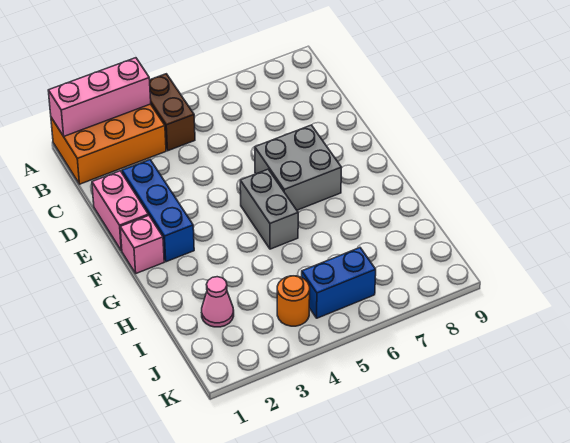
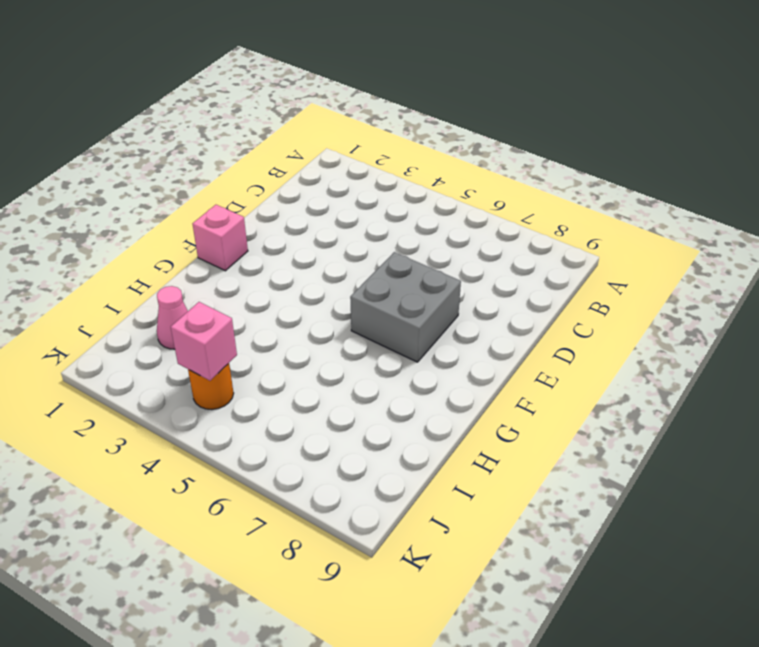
pink 1x1 brick [171,302,237,381] -> none
none -> orange 2x3 brick [51,104,166,184]
none -> brown 1x2 brick [150,74,195,151]

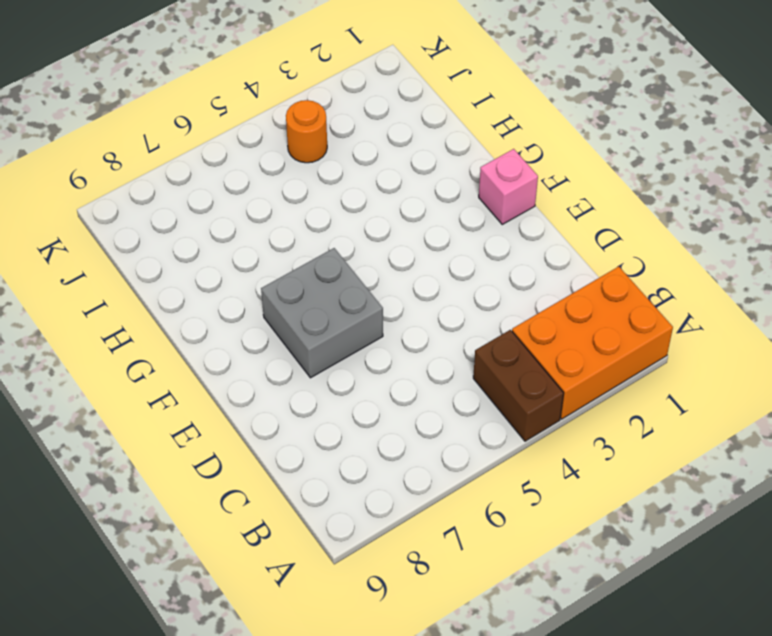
none -> pink 1x2 brick [92,171,149,251]
none -> blue 1x3 brick [122,160,194,262]

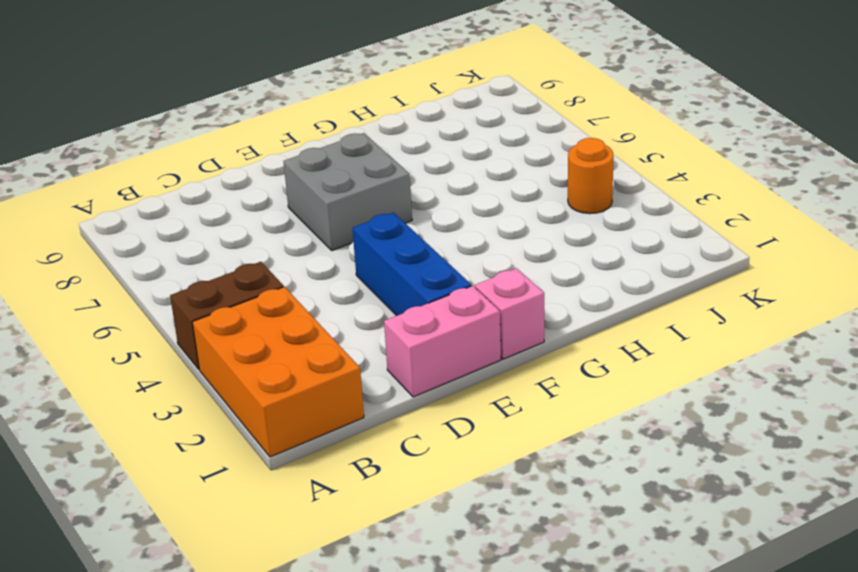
blue 1x3 brick [352,213,471,316] -> blue 1x3 brick turned to [122,160,194,262]
none -> grey 1x2 brick [240,169,298,249]
none -> pink 1x1 cone [202,277,234,327]

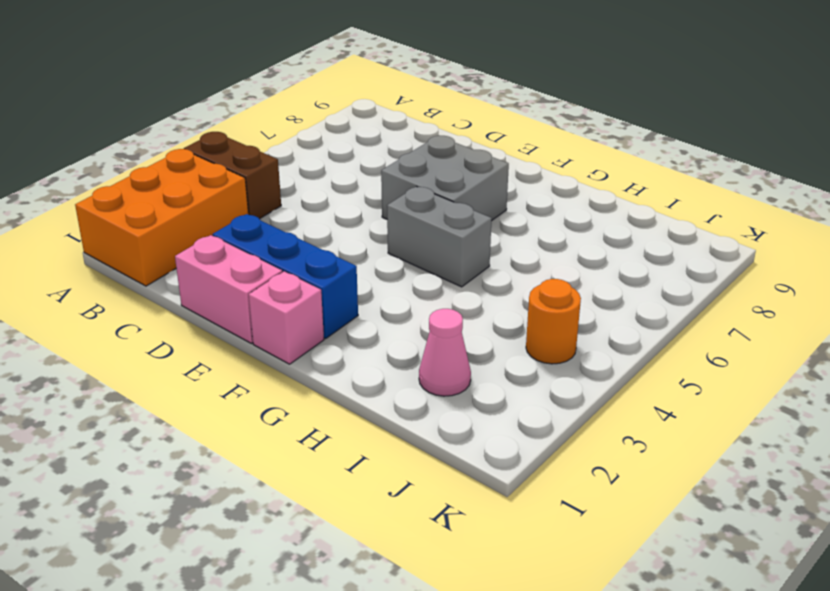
none -> blue 1x2 brick [302,248,376,318]
none -> pink 1x3 brick [48,58,151,136]

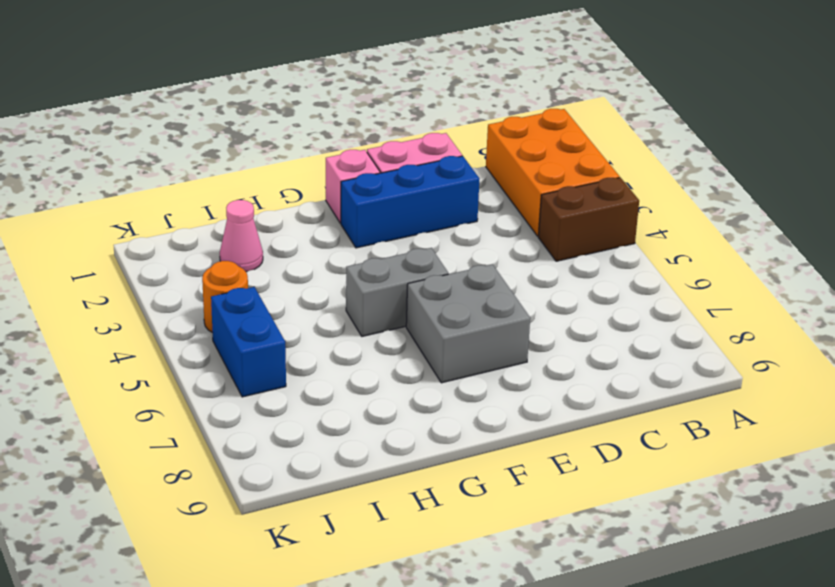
none -> pink 1x3 brick [48,58,151,136]

